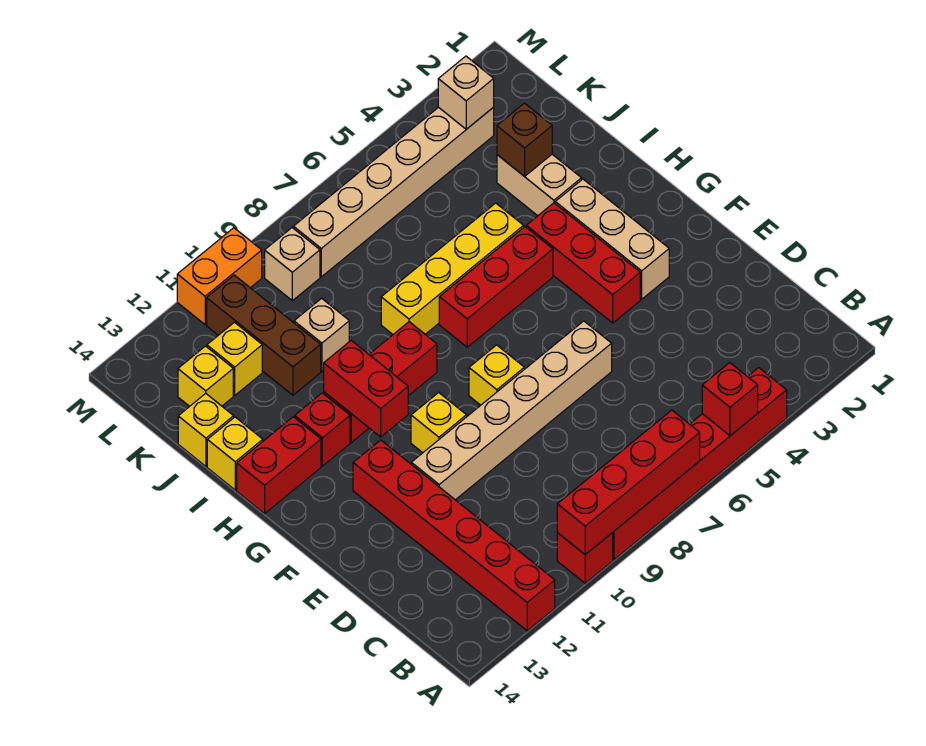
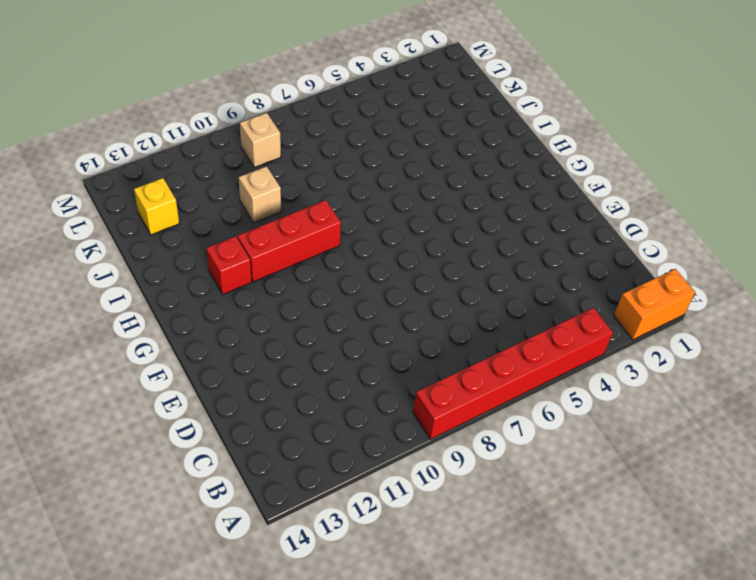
orange 1x2 brick [614,269,695,340] -> orange 1x2 brick moved to [177,228,262,325]
none -> red 1x1 brick [557,533,613,583]
none -> red 1x6 brick [353,440,555,631]
none -> tan 1x6 brick [411,321,612,500]

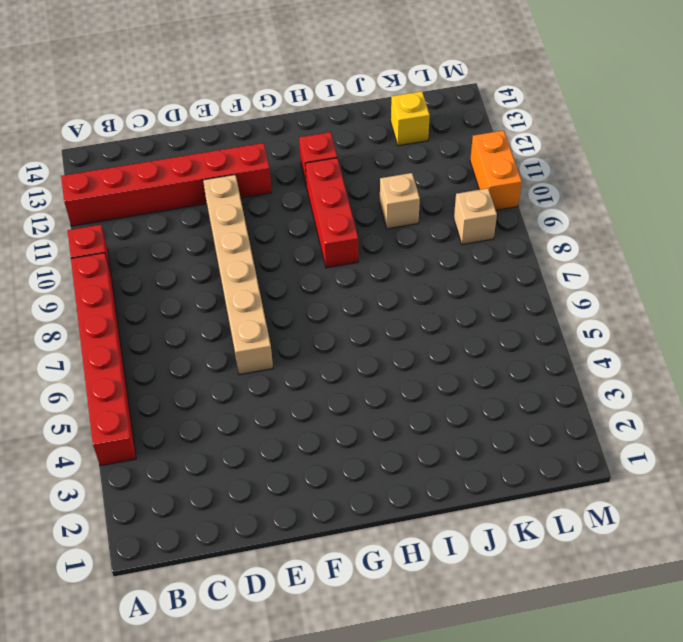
none -> tan 1x3 brick [555,179,669,299]
none -> red 1x3 brick [526,203,640,323]
none -> yellow 1x1 brick [469,345,524,405]

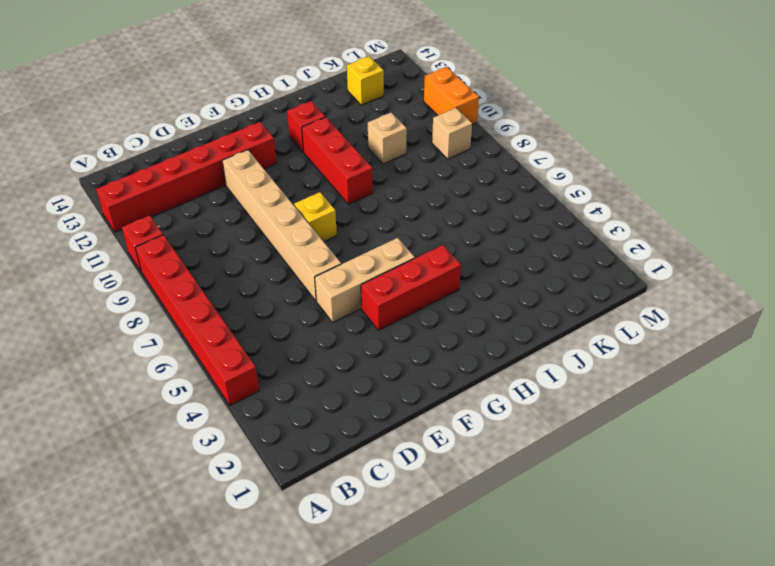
tan 1x3 brick [315,238,415,322] -> tan 1x3 brick moved to [555,179,669,299]
none -> yellow 1x1 brick [411,392,467,453]
none -> red 1x3 brick [439,227,553,347]
none -> red 1x2 brick [237,417,321,514]

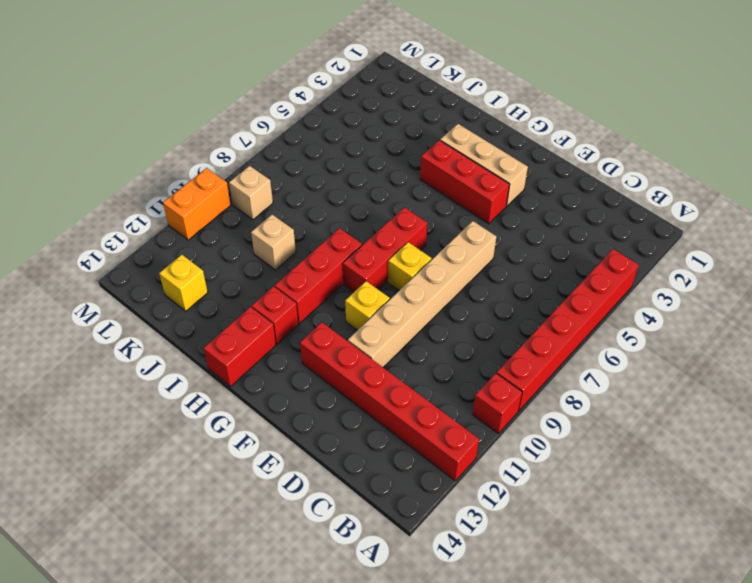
red 1x3 brick [343,207,427,292] -> red 1x3 brick moved to [439,227,553,347]
none -> tan 1x2 brick [497,154,582,216]
none -> yellow 1x4 brick [381,203,524,334]
none -> yellow 1x1 brick [207,417,263,490]

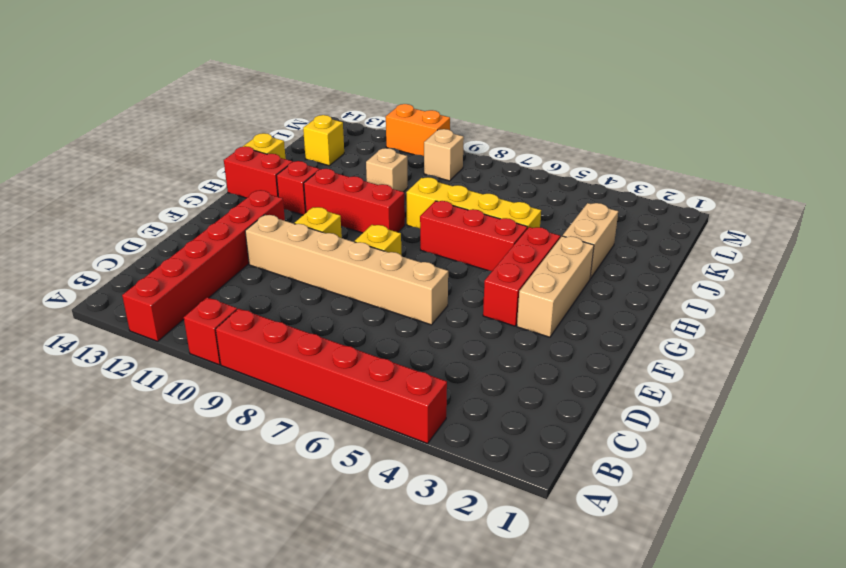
none -> brown 1x3 brick [207,275,321,395]
none -> yellow 1x1 brick [178,393,234,466]
none -> yellow 1x1 brick [207,322,262,395]

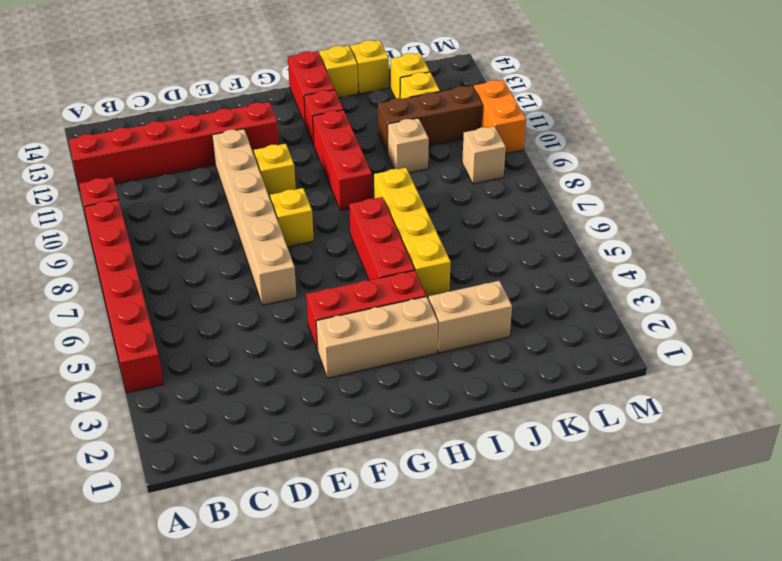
none -> tan 1x6 brick [293,107,494,277]
none -> red 1x1 brick [702,363,758,436]
none -> red 1x4 brick [557,410,700,555]

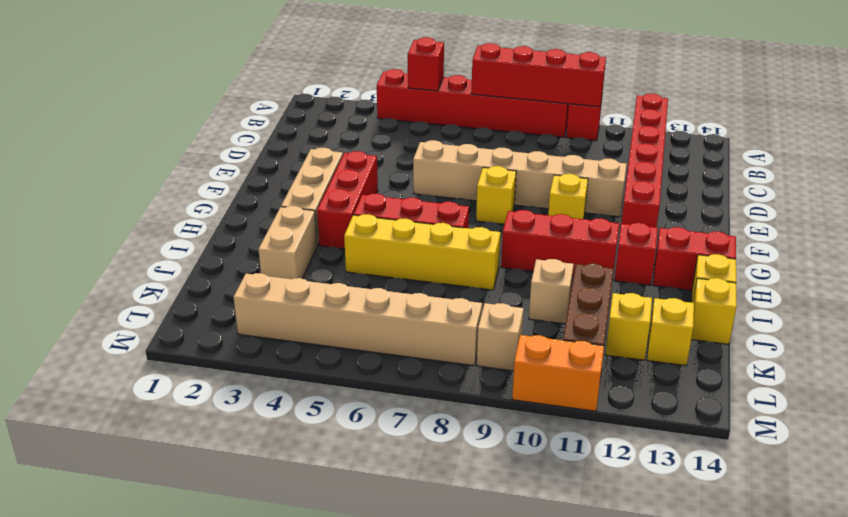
none -> red 1x2 brick [324,341,408,437]
none -> brown 1x1 brick [497,103,552,176]
none -> tan 1x1 brick [438,56,494,129]

